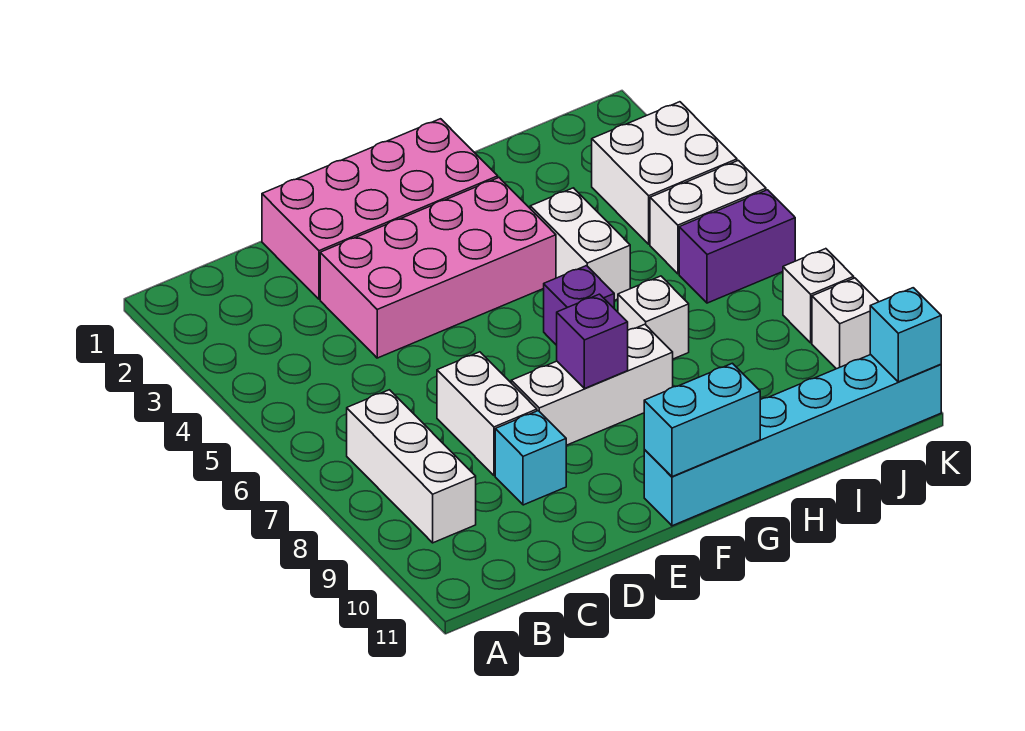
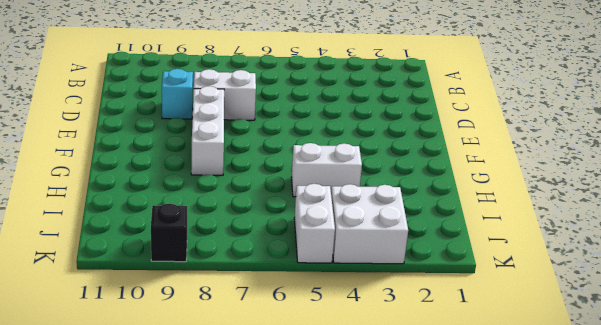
black 1x1 brick [151,204,187,262] -> white 1x1 brick [812,278,879,369]
none -> white 1x3 brick [347,390,476,543]
none -> pink 2x4 brick [262,119,498,299]
none -> pink 2x4 brick [320,178,556,358]

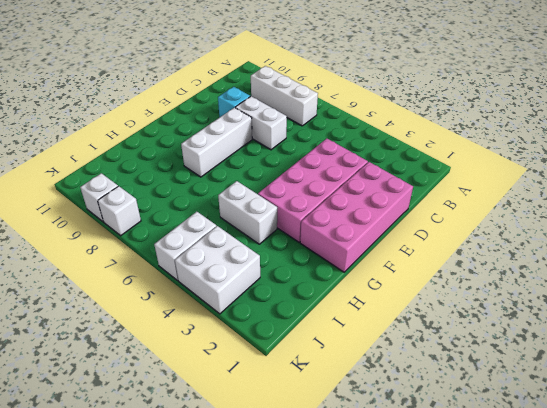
none -> cyan 1x6 brick [644,355,941,526]
none -> purple 1x1 brick [544,266,614,345]
none -> white 1x1 brick [618,276,689,359]

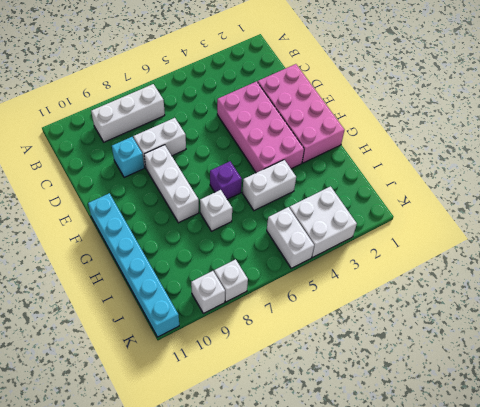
none -> purple 1x2 brick [679,190,795,303]
none -> purple 1x1 brick [557,294,628,389]
none -> cyan 1x2 brick [644,363,760,477]

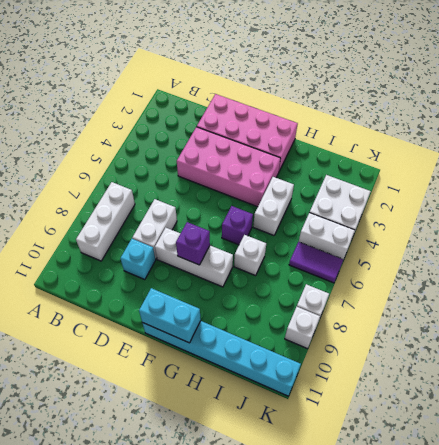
purple 1x2 tile [289,242,344,283] -> purple 1x2 brick [679,190,795,303]
none -> cyan 1x1 brick [870,288,941,382]

